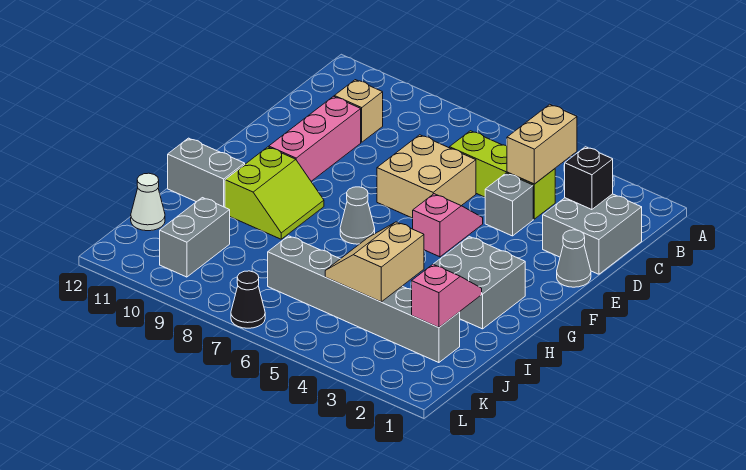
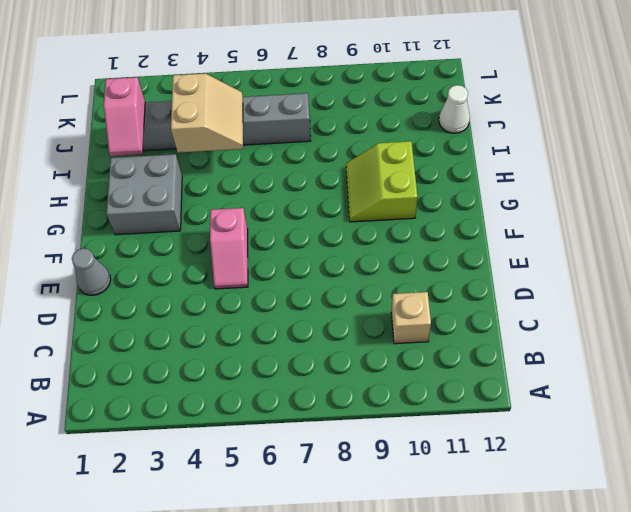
none -> grey 2x2 brick [543,194,642,274]
none -> lime 1x3 brick [450,131,555,219]
none -> grey 1x1 brick [485,173,533,236]

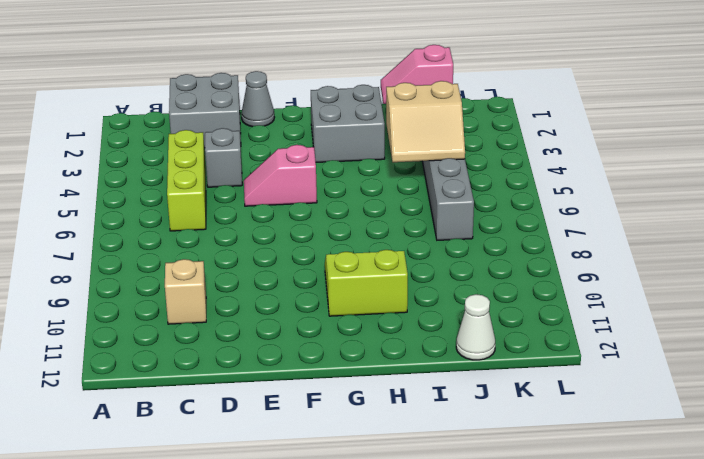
none -> tan 2x2 brick [377,135,476,218]
none -> pink 1x3 brick [269,96,361,181]
none -> grey 1x1 cone [340,187,375,244]

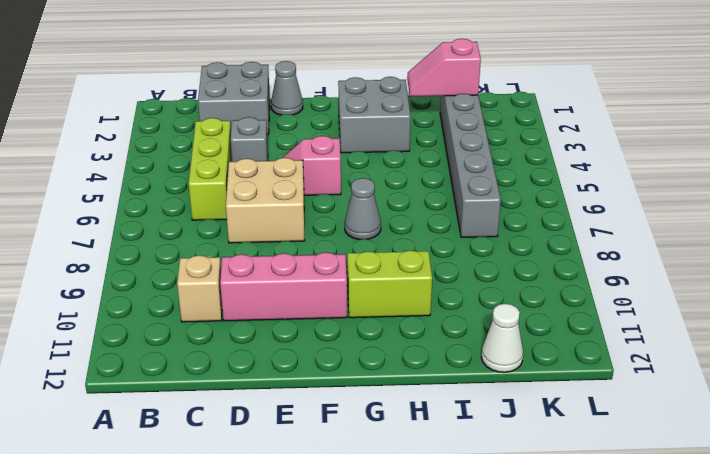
none -> grey 1x2 brick [168,138,245,207]
none -> grey 1x2 brick [160,198,230,277]
none -> black 1x1 cone [231,271,265,328]

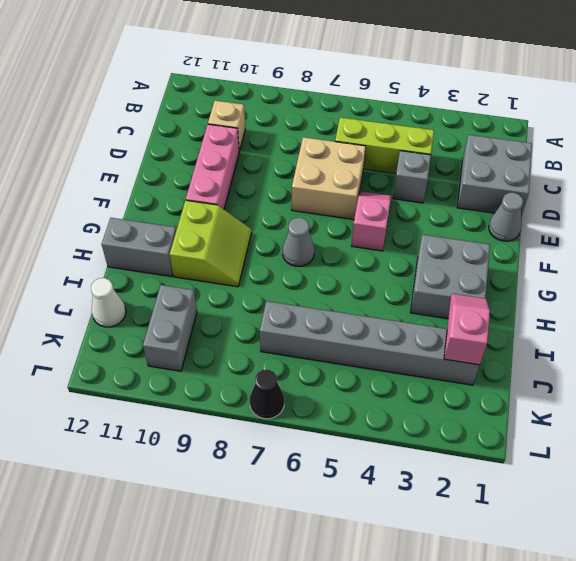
none -> tan 1x2 brick [507,104,577,184]
none -> black 1x1 brick [565,147,613,210]
none -> tan 2x2 slope [325,222,424,302]

